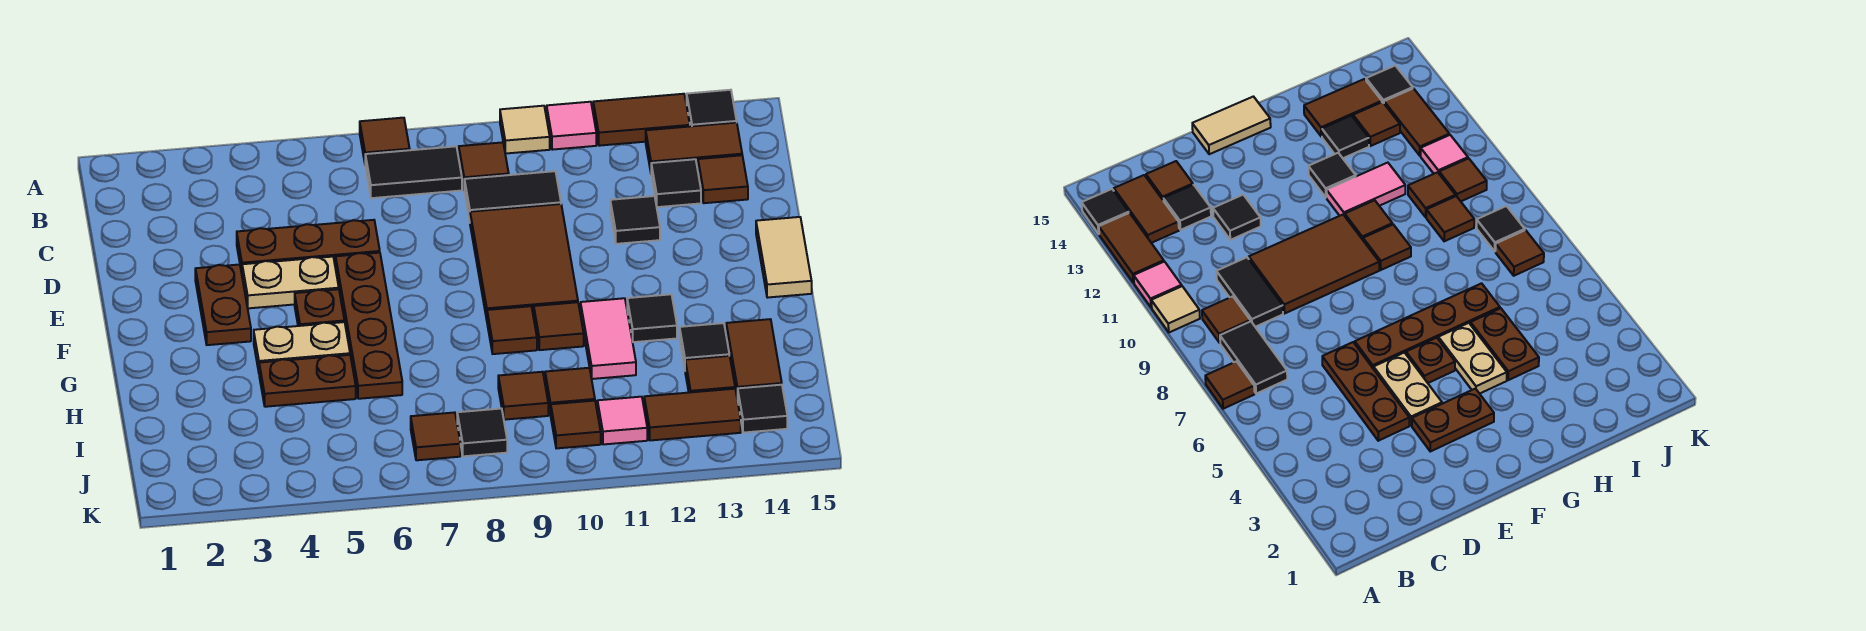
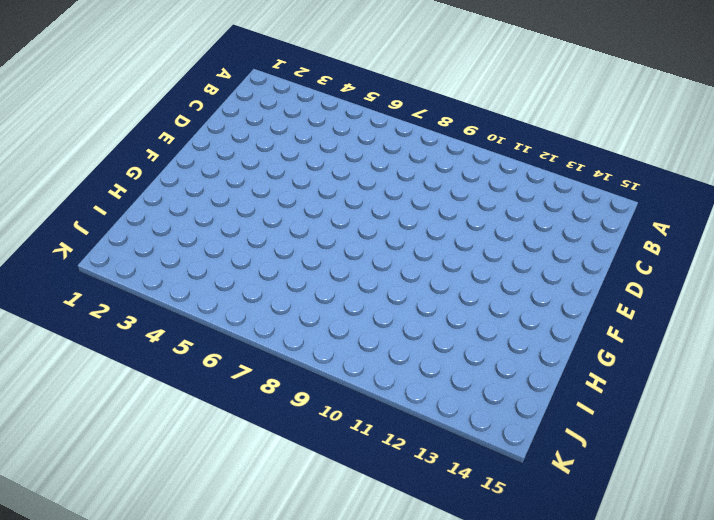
none -> brown 1x1 tile [360,118,410,162]
none -> tan 1x1 tile [500,106,550,154]
none -> pink 1x1 tile [546,102,596,150]
none -> brown 1x2 tile [593,94,690,146]

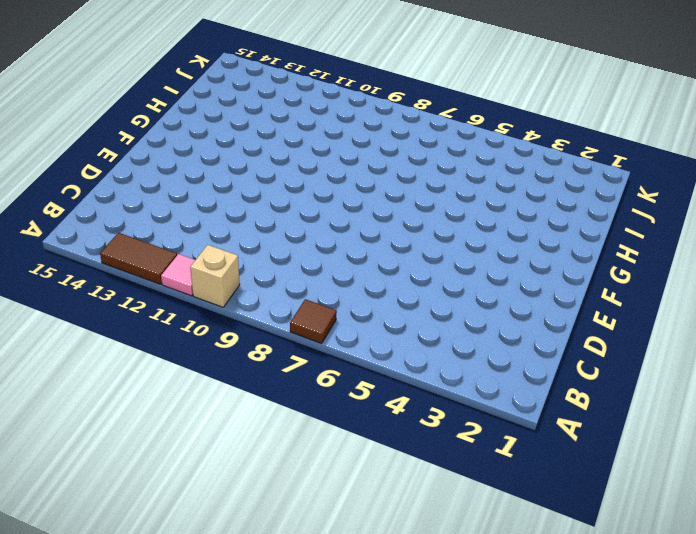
tan 1x1 brick [190,245,240,307] -> tan 1x1 tile [500,106,550,154]
none -> black 1x1 tile [687,90,737,126]
none -> black 1x2 tile [365,146,462,198]
none -> brown 1x1 tile [459,142,509,186]
none -> brown 1x2 tile [646,123,742,171]

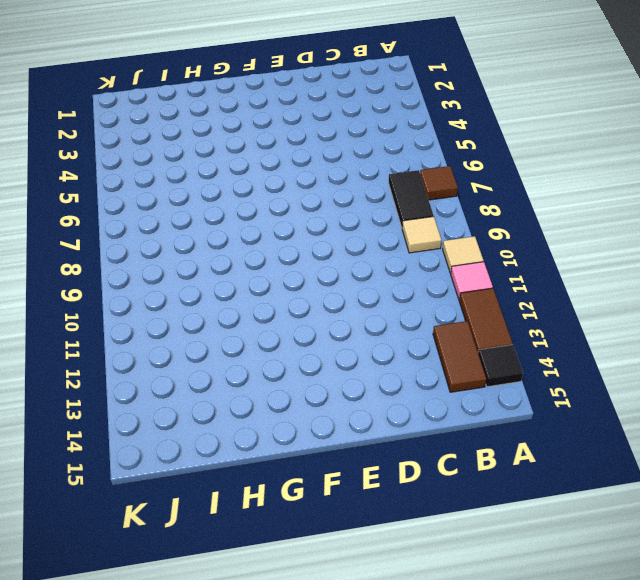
tan 1x1 tile [402,216,441,253] -> brown 1x1 tile [459,142,509,186]
none -> black 1x2 tile [464,171,561,221]
none -> black 1x1 tile [651,159,701,207]
none -> brown 1x1 tile [698,155,748,203]
none -> brown 1x3 plate [237,220,380,273]

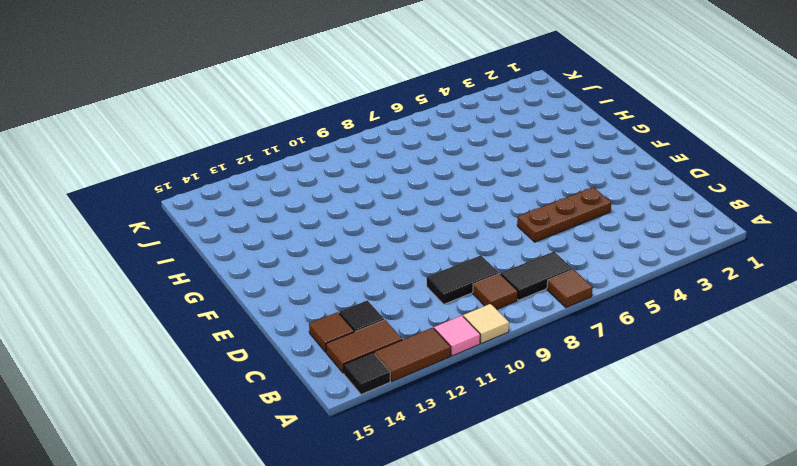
none -> brown 2x3 tile [470,204,578,319]
none -> black 1x1 tile [610,196,660,244]
none -> brown 1x2 plate [195,264,251,345]
none -> tan 1x2 plate [242,257,339,308]

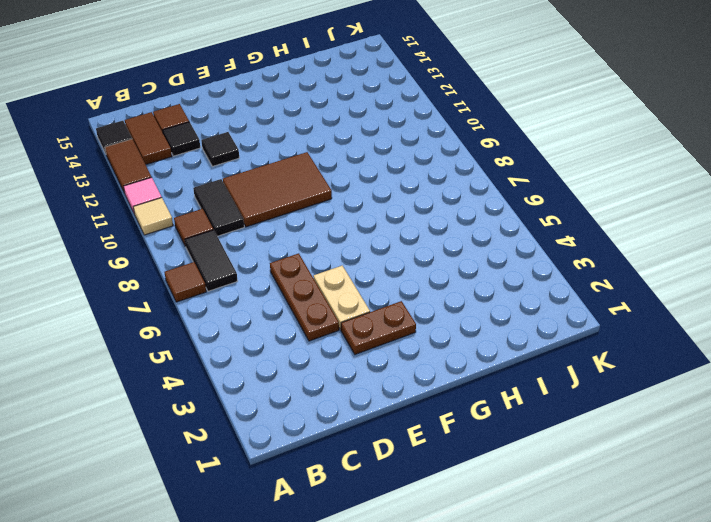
none -> brown 1x4 plate [335,253,402,399]
none -> tan 1x2 tile [756,217,812,298]
none -> brown 1x1 plate [295,289,344,326]
none -> tan 1x2 plate [254,322,350,372]

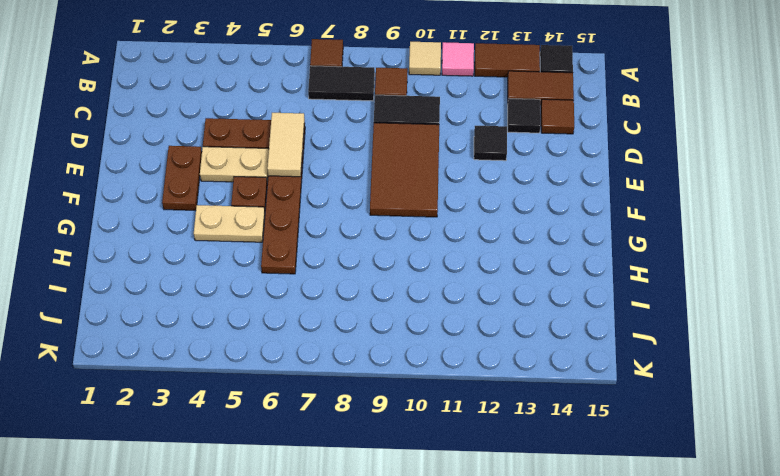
tan 1x2 tile [267,113,305,177] -> tan 1x2 tile moved to [756,217,812,298]
none -> brown 1x1 tile [487,306,537,354]
none -> brown 1x1 tile [534,302,584,350]
none -> pink 1x2 tile [581,298,636,379]
none -> black 1x1 tile [627,294,677,342]

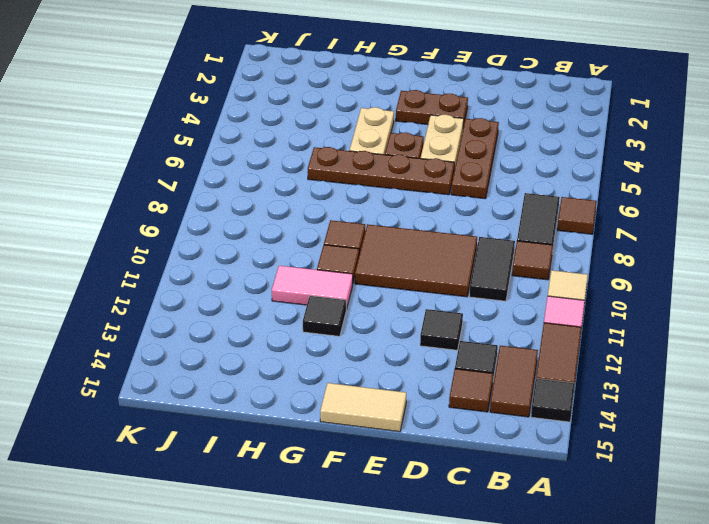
none -> brown 1x2 plate [259,355,356,407]
none -> black 1x1 tile [680,323,729,368]
none -> brown 1x2 tile [726,319,782,400]
none -> brown 1x1 tile [498,372,548,420]

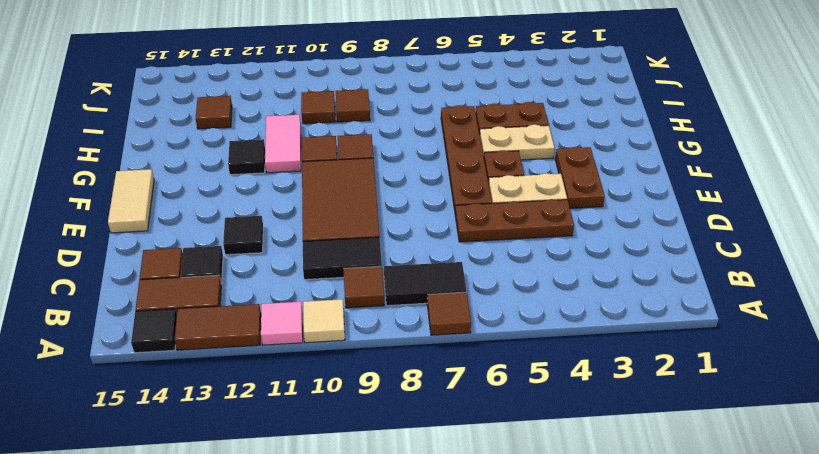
none -> black 1x1 tile [680,323,729,368]
none -> brown 1x2 tile [726,319,782,400]
none -> brown 1x1 tile [411,412,460,460]
none -> black 1x1 tile [457,408,507,456]

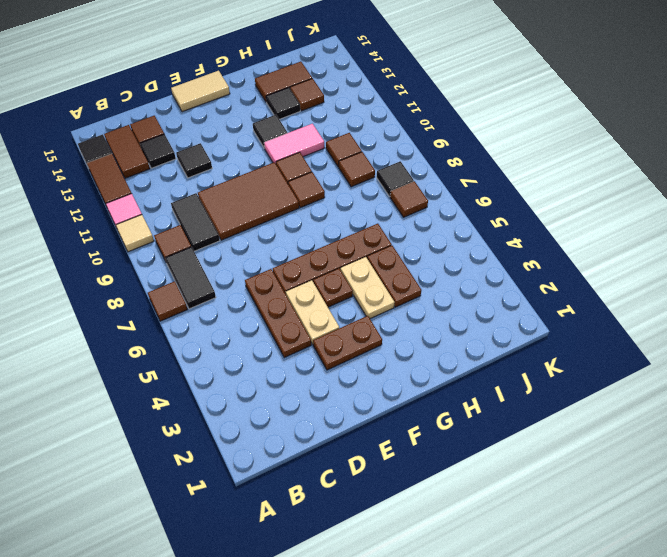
none -> brown 1x1 tile [551,401,601,448]
none -> pink 1x1 tile [597,397,647,444]
none -> brown 1x2 tile [644,389,741,440]
none -> black 1x1 tile [738,385,787,433]

